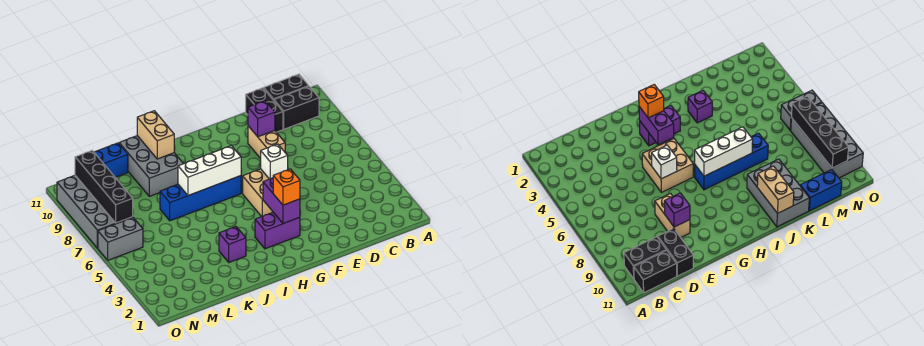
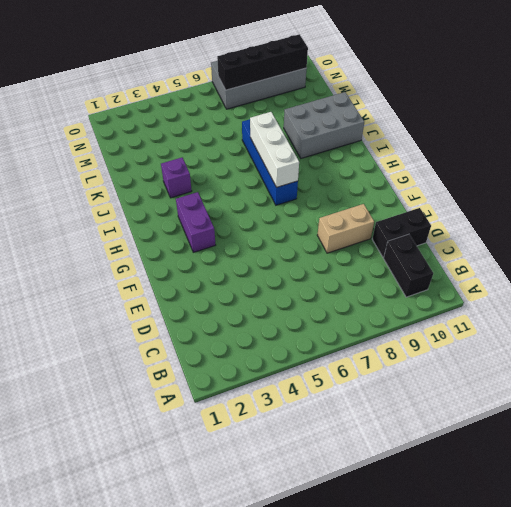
none -> black 1x2 brick [264,74,309,100]
none -> tan 2x2 brick [243,169,273,217]
none -> blue 1x2 brick [94,143,128,177]

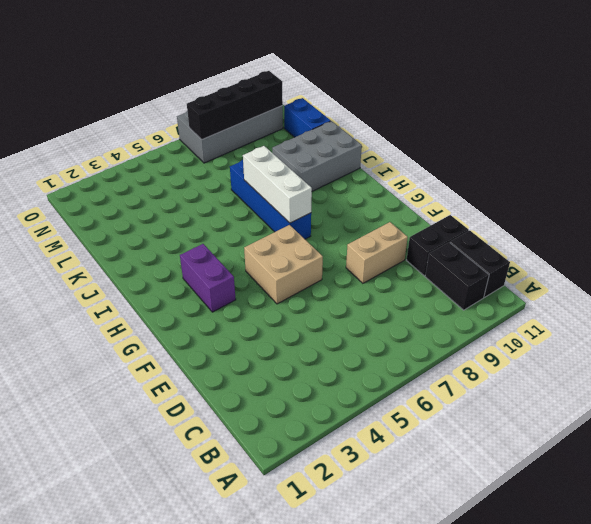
none -> purple 1x1 brick [219,227,246,262]
none -> grey 1x2 brick [98,218,143,260]
none -> purple 1x1 brick [248,101,275,137]

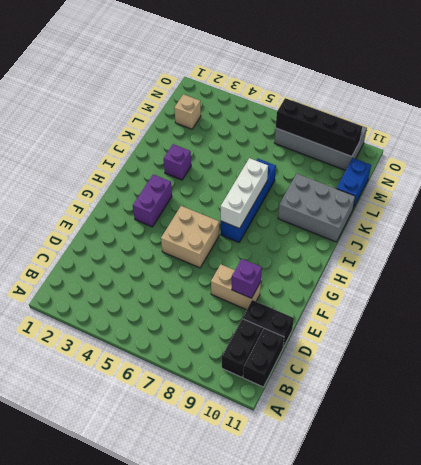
tan 1x1 brick [174,94,201,129] -> none
none -> grey 1x2 brick [98,218,143,260]
none -> white 1x1 brick [261,144,288,179]
none -> purple 1x2 brick [263,178,300,224]

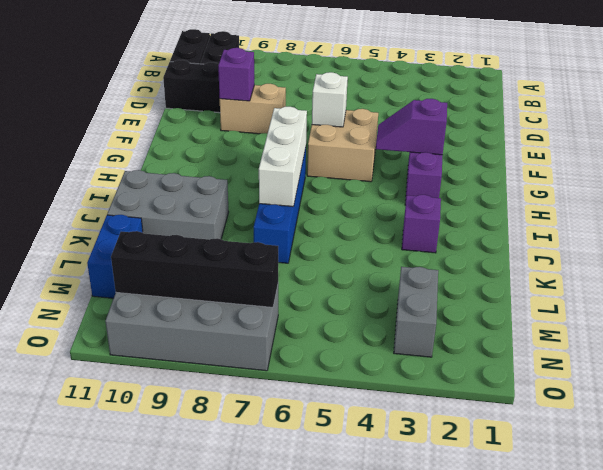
purple 1x2 slope [376,99,447,155] -> purple 1x2 brick [263,178,300,224]
grey 1x2 brick [394,267,438,357] -> grey 1x2 brick moved to [98,218,143,260]
none -> tan 1x2 brick [137,111,174,159]
none -> orange 1x1 brick [273,169,300,205]

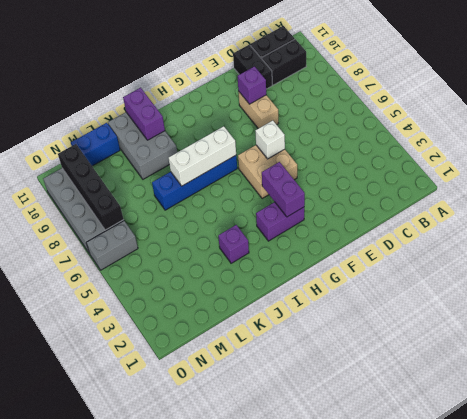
purple 1x2 brick [123,88,165,140] -> tan 1x2 brick [137,111,174,159]
none -> orange 1x1 brick [273,169,300,205]

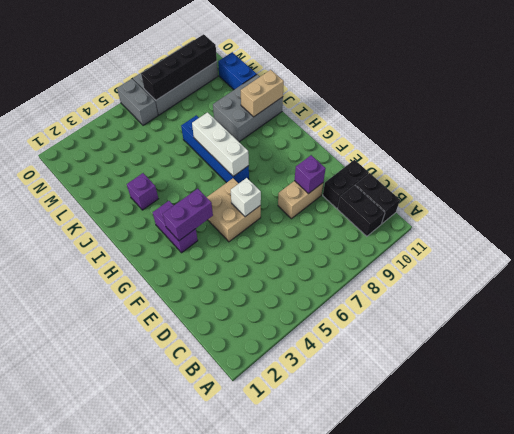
none -> orange 1x1 brick [273,169,300,205]

